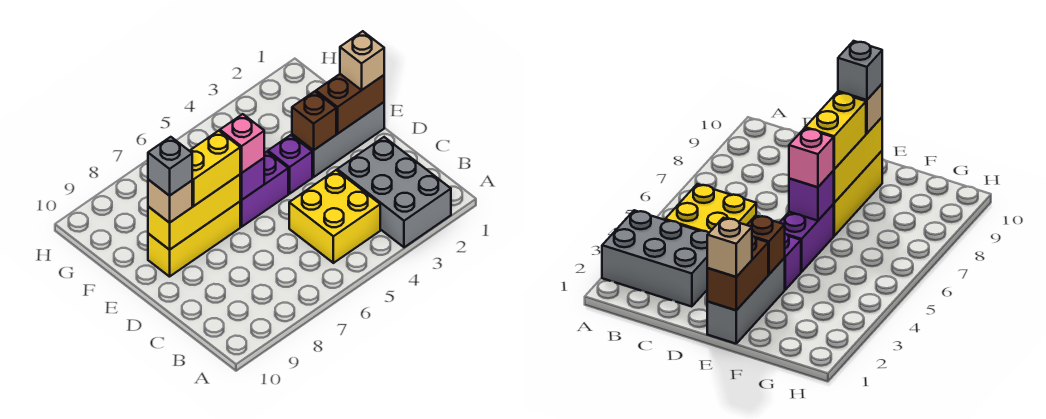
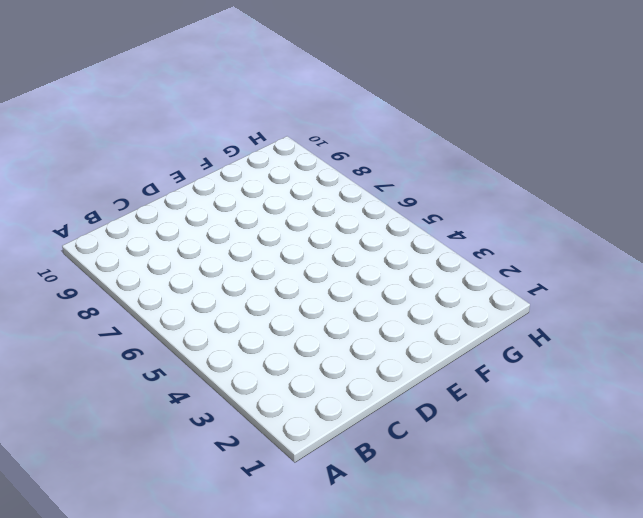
none -> grey 2x3 brick [337,137,451,247]
none -> yellow 2x2 brick [289,170,380,263]
none -> grey 1x3 brick [292,102,384,177]

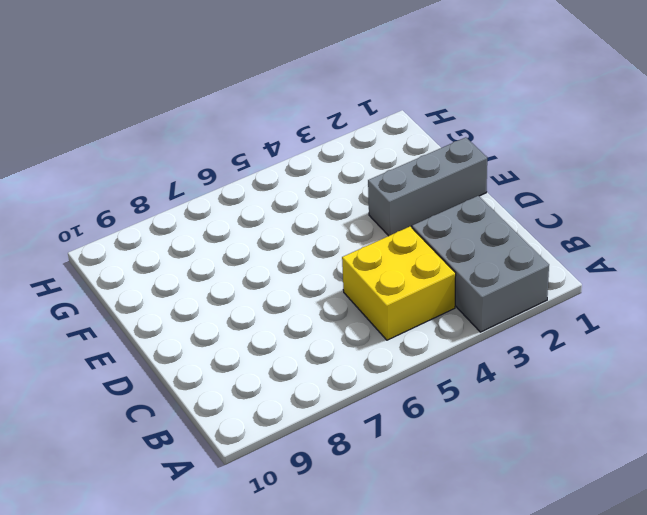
none -> purple 1x1 brick [268,135,312,194]
none -> purple 1x2 brick [240,152,288,227]
none -> yellow 1x3 brick [148,202,240,277]

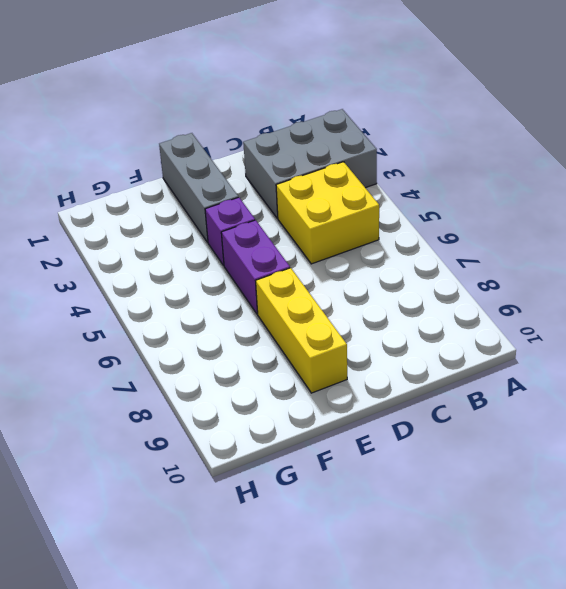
none -> brown 1x2 brick [316,74,384,134]
none -> brown 1x1 brick [292,91,336,150]
none -> purple 1x1 brick [240,158,264,200]

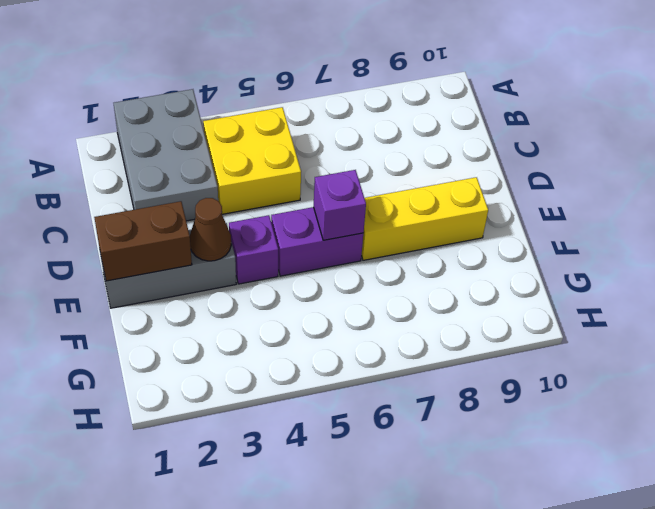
brown 1x1 cone [190,198,231,261] -> brown 1x1 brick [292,91,336,150]
none -> yellow 1x3 brick [148,175,240,250]
none -> tan 1x1 brick [340,31,384,90]
none -> pink 1x1 brick [220,114,264,173]

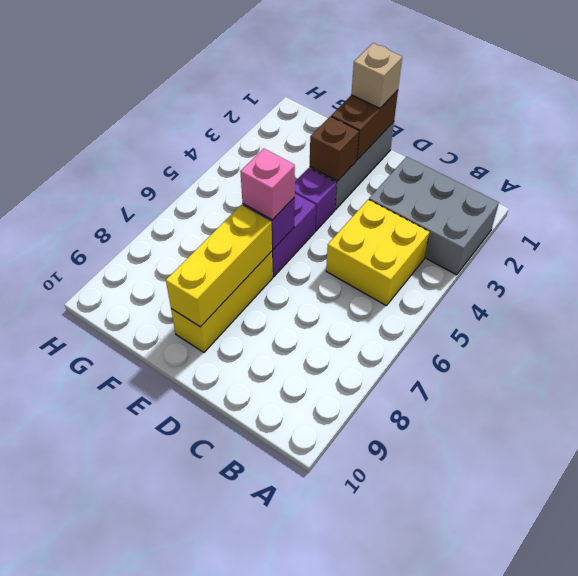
none -> yellow 1x2 brick [190,131,240,206]
none -> tan 1x1 brick [148,180,192,223]
none -> grey 1x1 brick [148,137,192,196]

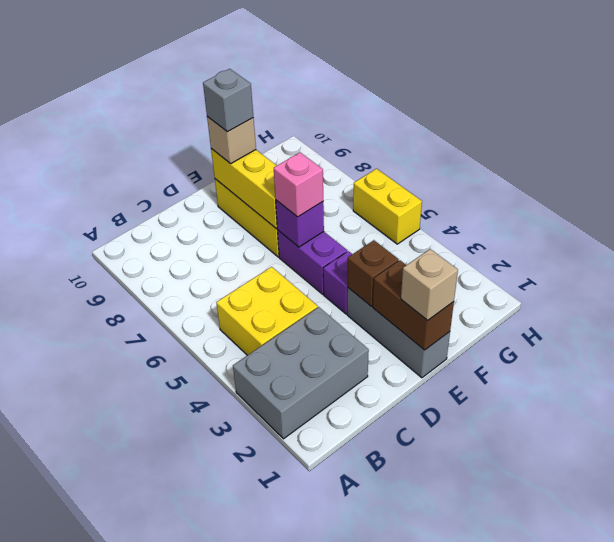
yellow 1x2 brick [353,169,422,244] -> yellow 1x2 brick moved to [190,131,240,206]

